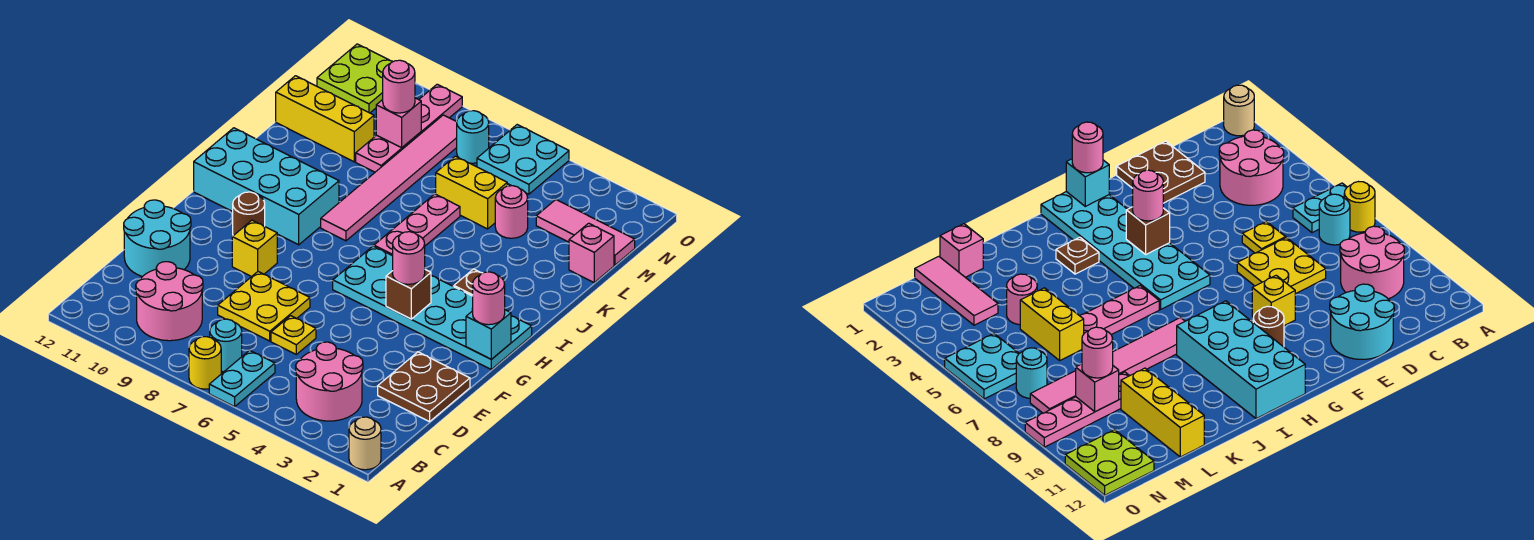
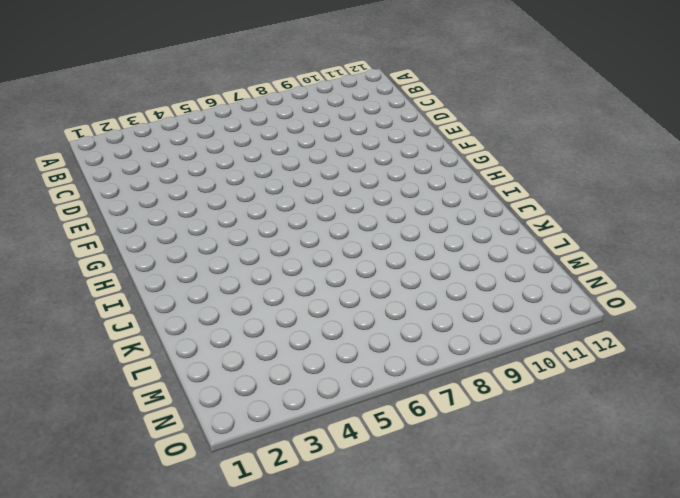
none -> tan 1x1 round brick [349,417,381,470]
none -> cyan 1x2 plate [209,350,275,407]
none -> yellow 1x1 round brick [189,337,221,389]
none -> pink 2x2 round brick [296,342,363,421]

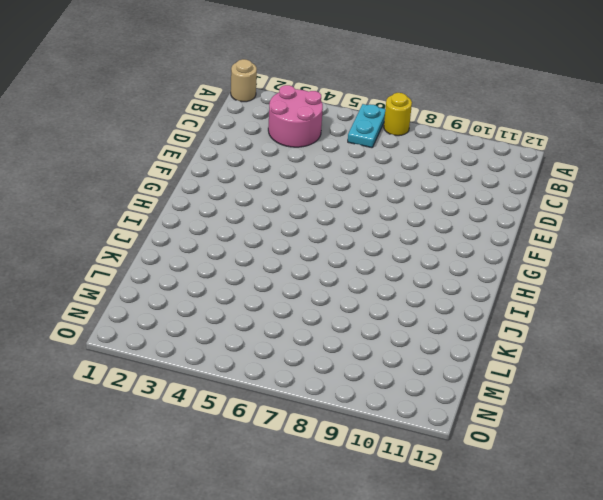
none -> cyan 1x1 round brick [210,319,242,372]
none -> pink 2x2 round brick [136,262,203,341]
none -> brown 2x2 plate [378,352,470,422]
none -> yellow 1x1 plate [271,316,316,354]

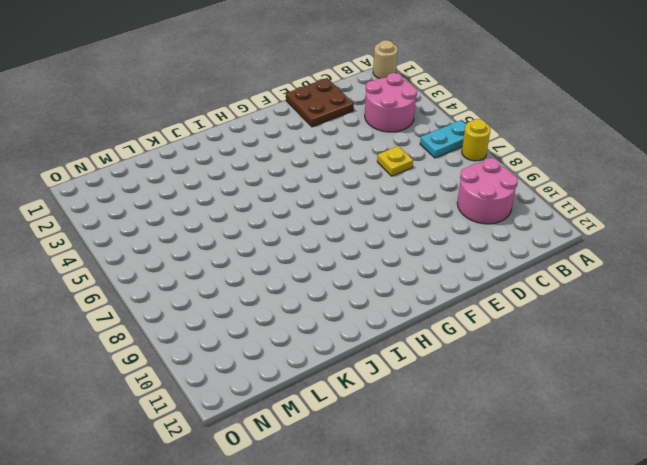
none -> cyan 1x1 round brick [210,319,242,372]
none -> yellow 2x2 plate [218,272,310,341]
none -> cyan 2x2 round brick [124,200,191,277]
none -> yellow 1x1 brick [232,220,277,277]

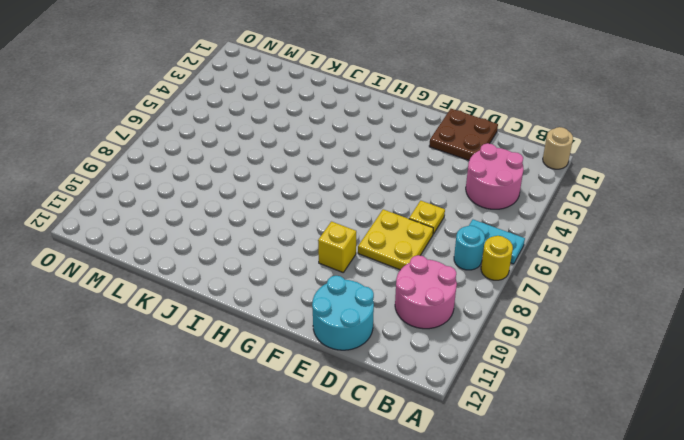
none -> cyan 2x6 plate [333,246,532,369]
none -> brown 1x1 round brick [233,192,265,236]
none -> cyan 2x4 brick [194,128,339,245]
none -> brown 1x1 plate [454,269,482,296]

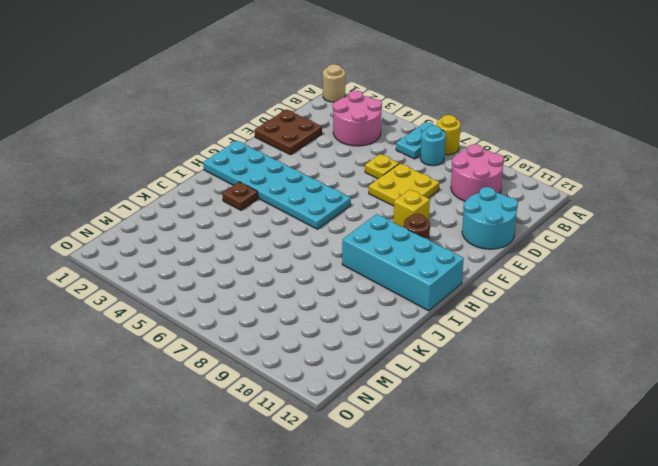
none -> pink 1x3 plate [374,194,460,256]
none -> pink 1x6 tile [321,115,457,241]
none -> pink 1x1 brick [569,223,614,282]
none -> pink 1x1 round brick [495,186,528,238]

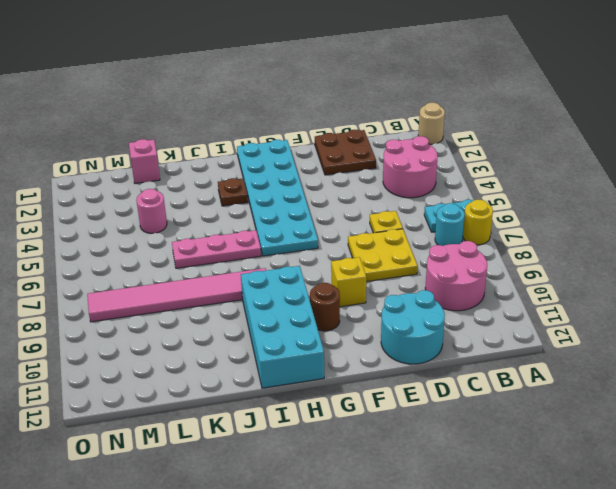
none -> yellow 1x2 brick [436,156,507,229]
none -> pink 1x4 plate [356,84,462,172]
none -> yellow 1x3 brick [276,76,374,162]
none -> pink 1x3 tile [536,200,635,265]

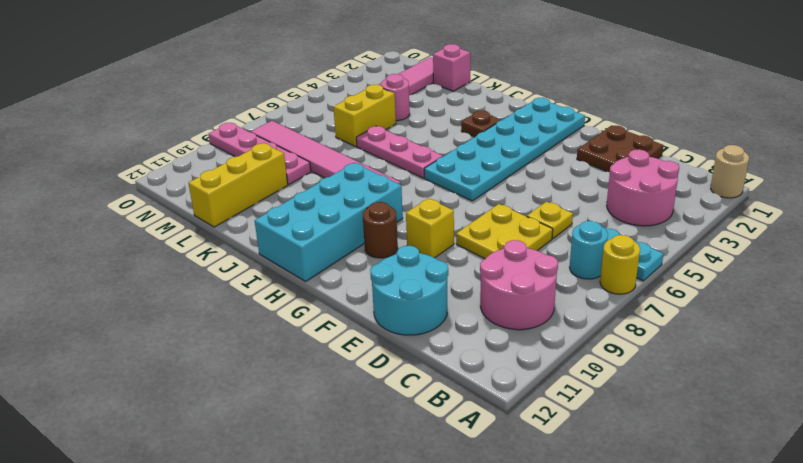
none -> cyan 2x2 plate [477,125,569,194]
none -> cyan 1x1 round brick [457,111,489,163]
none -> lime 2x2 plate [317,44,393,113]
none -> cyan 1x1 brick [466,310,511,359]

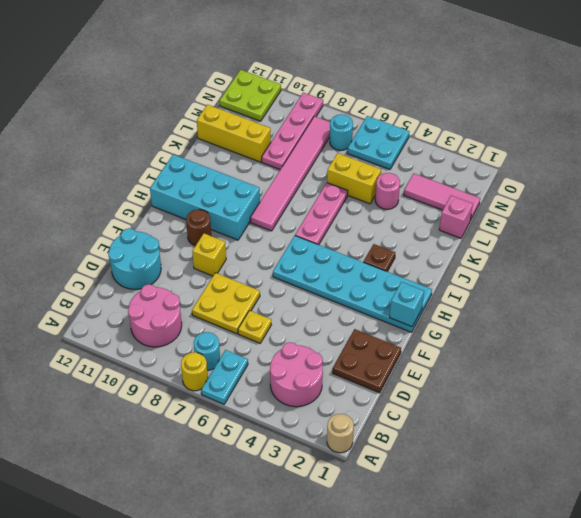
none -> brown 1x1 brick [386,270,431,319]
none -> pink 1x1 brick [376,98,421,148]
none -> pink 1x1 round brick [472,272,505,325]
none -> pink 1x1 round brick [393,232,425,284]

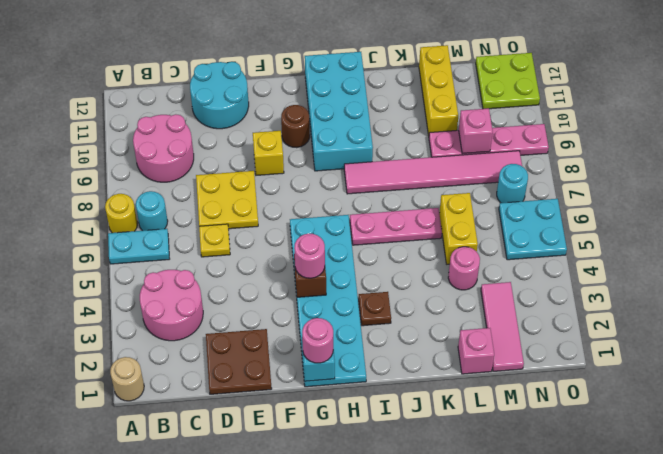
none -> pink 1x1 round brick [383,60,415,113]

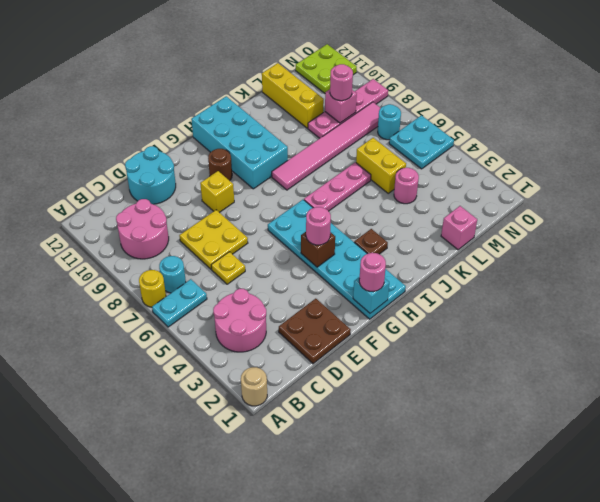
none -> pink 1x3 tile [536,200,635,265]

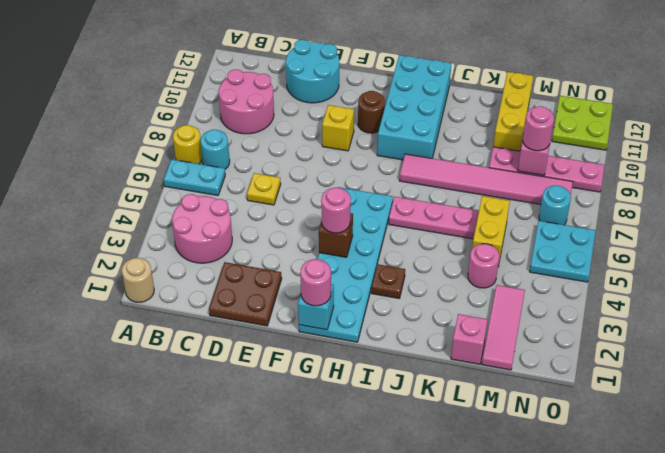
none -> yellow 2x2 plate [218,272,310,341]

